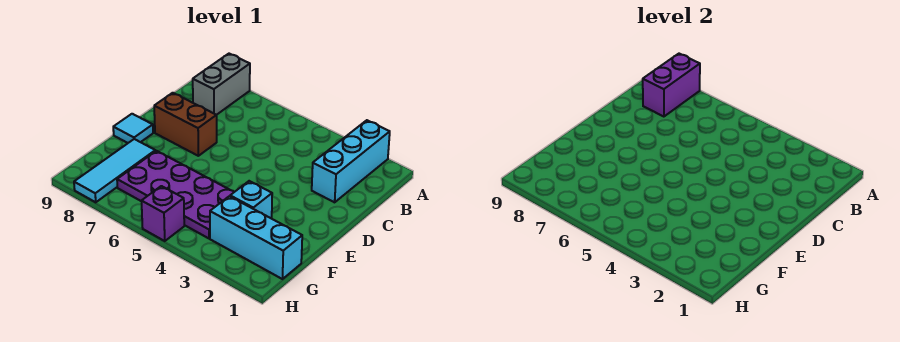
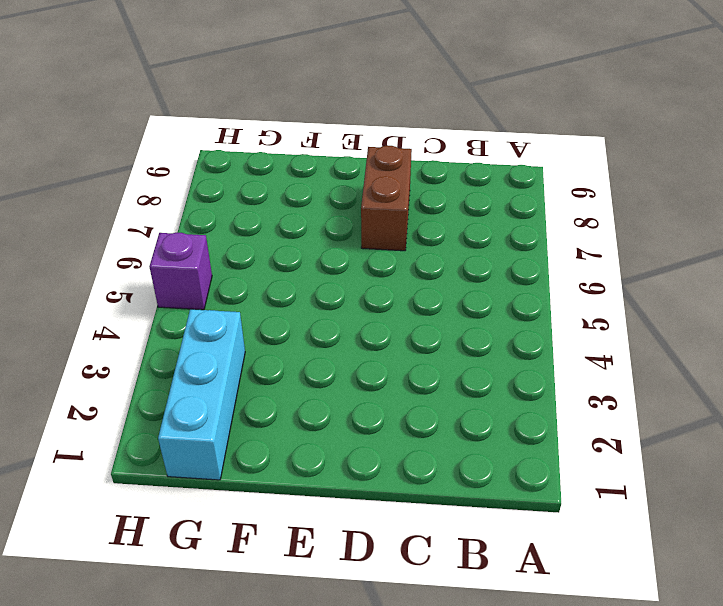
none -> cyan 1x3 brick [312,120,390,202]
none -> grey 1x2 brick [193,54,250,115]

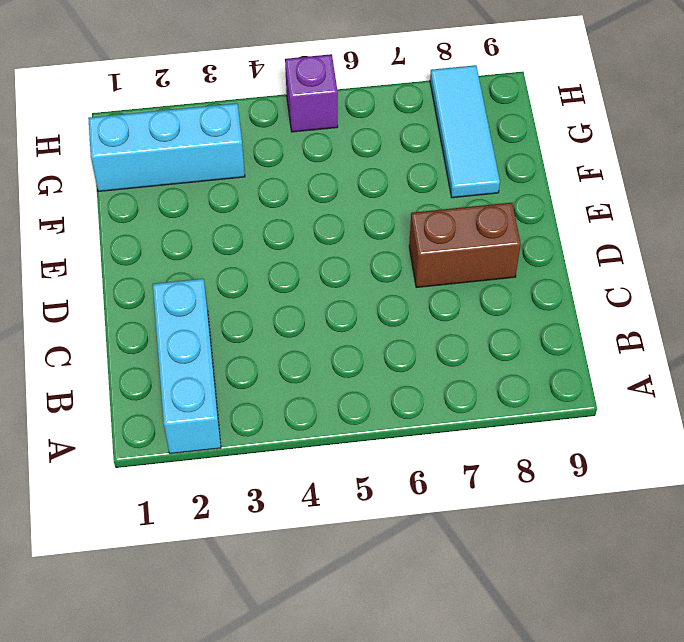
none -> grey 1x2 brick [193,54,250,115]
none -> cyan 1x1 tile [113,114,153,143]

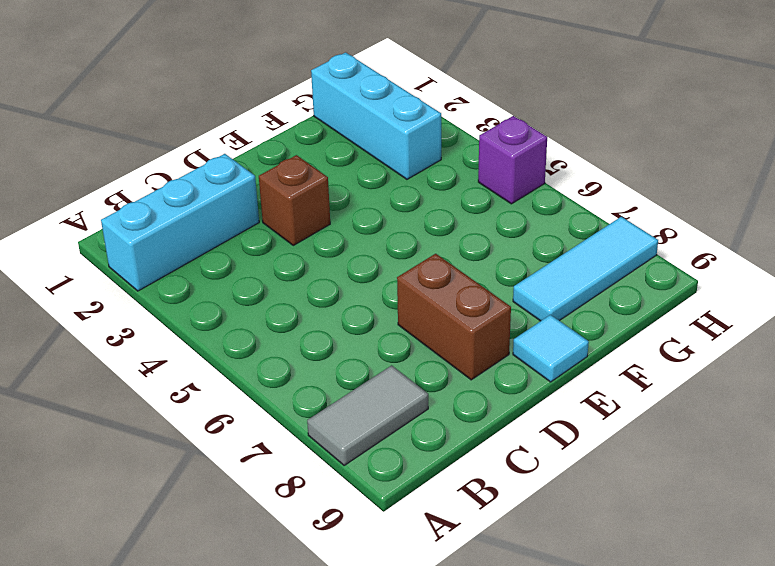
grey 1x2 tile [307,365,428,466] -> grey 1x2 brick [193,54,250,115]
brown 1x1 brick [259,155,330,245] -> none
none -> cyan 1x1 brick [230,181,272,219]
none -> purple 2x4 plate [117,151,234,238]

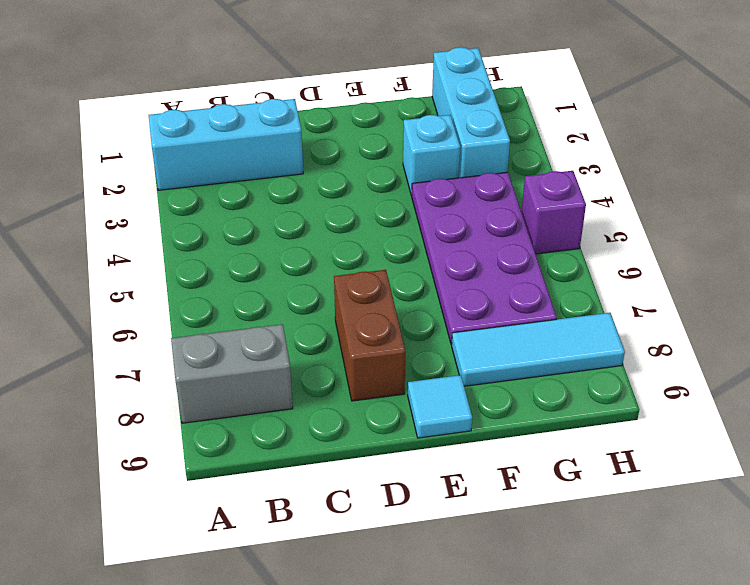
none -> purple 1x2 brick [643,54,700,117]

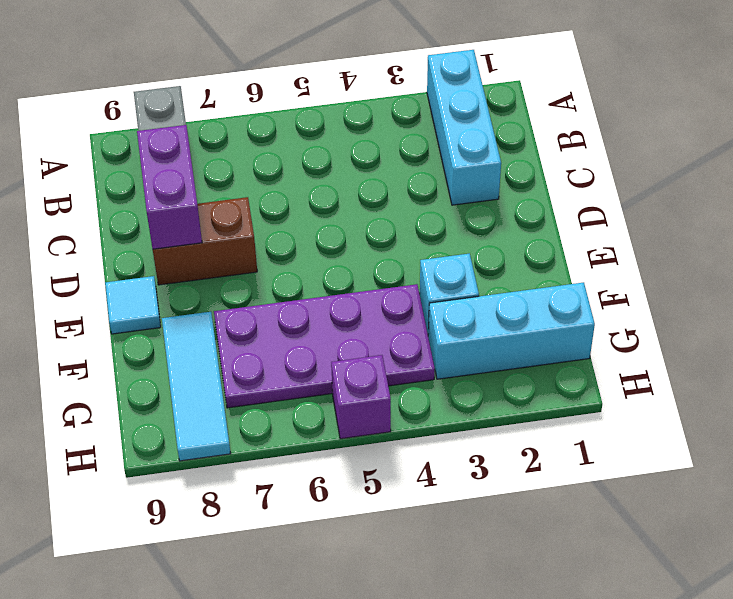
purple 1x2 brick [137,125,202,249] -> purple 1x2 brick moved to [643,54,700,117]

